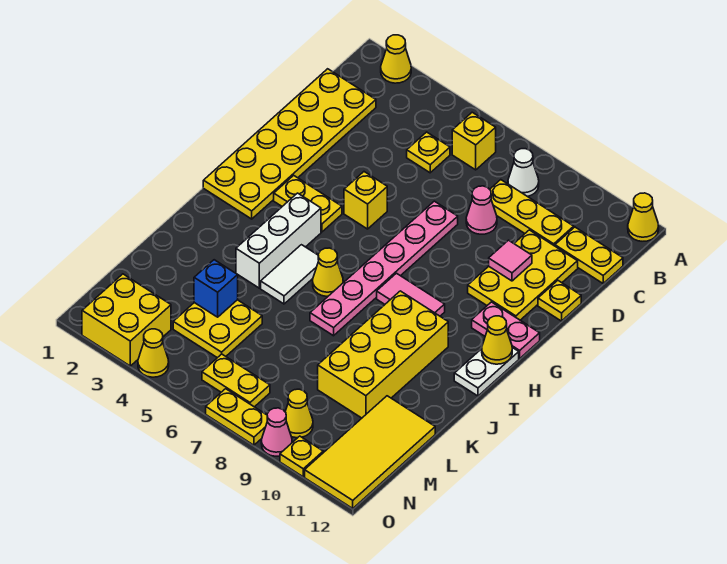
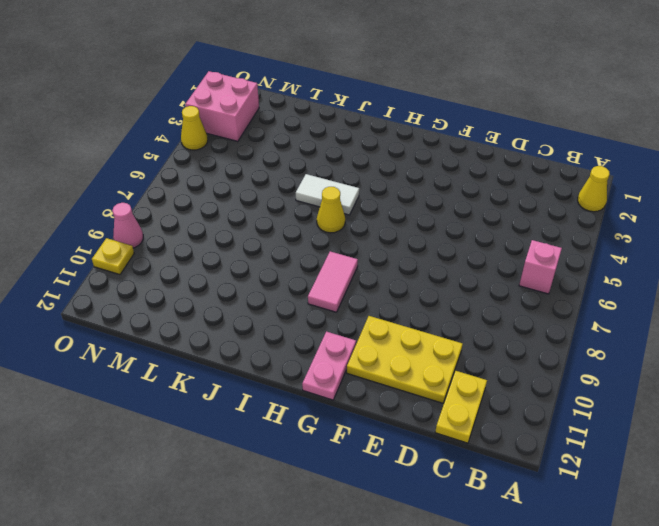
pink 1x1 brick [519,240,562,294] -> yellow 1x1 brick [452,112,496,170]
pink 2x2 brick [185,71,259,141] -> yellow 2x2 brick [82,274,171,366]
none -> yellow 1x1 cone [628,193,659,241]
none -> white 1x1 cone [508,149,539,197]
none -> yellow 2x6 plate [203,69,376,219]
none -> yellow 1x1 plate [407,132,450,173]

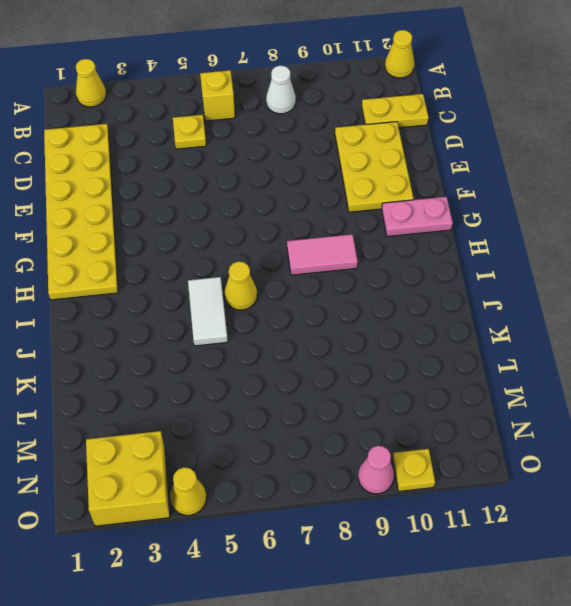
none -> yellow 1x3 plate [490,180,574,246]
none -> pink 1x1 cone [466,186,497,234]
none -> pink 1x6 plate [310,201,458,336]
none -> yellow 1x1 plate [538,281,581,321]

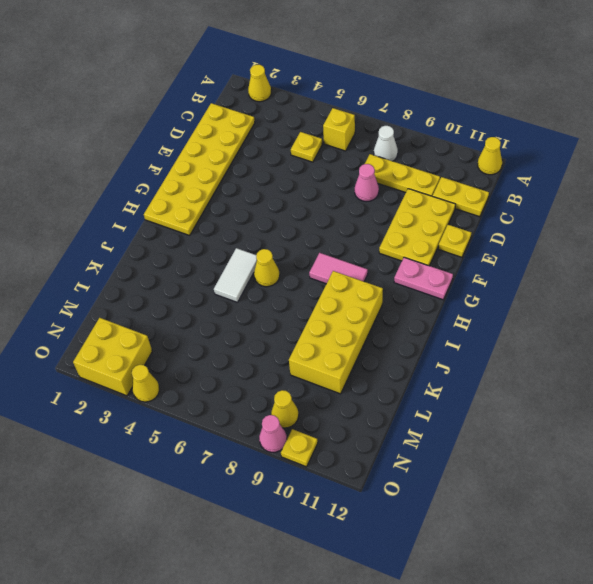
none -> pink 1x6 plate [310,201,458,336]
none -> yellow 1x1 brick [344,172,387,229]
none -> yellow 1x2 plate [274,175,342,232]
none -> white 1x3 brick [236,193,321,288]

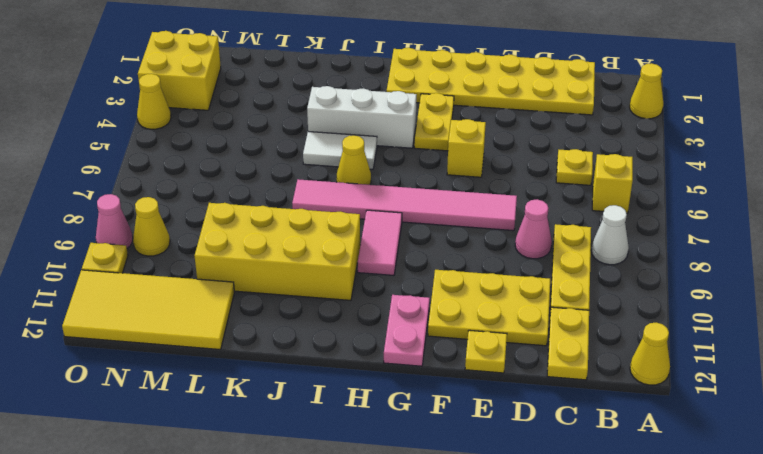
pink 1x6 tile [292,179,517,231] -> pink 1x6 plate [310,201,458,336]
none -> white 1x2 plate [454,348,519,396]
none -> yellow 2x2 plate [173,300,262,358]
none -> yellow 1x2 plate [202,354,270,407]
none -> yellow 1x2 plate [206,389,267,445]

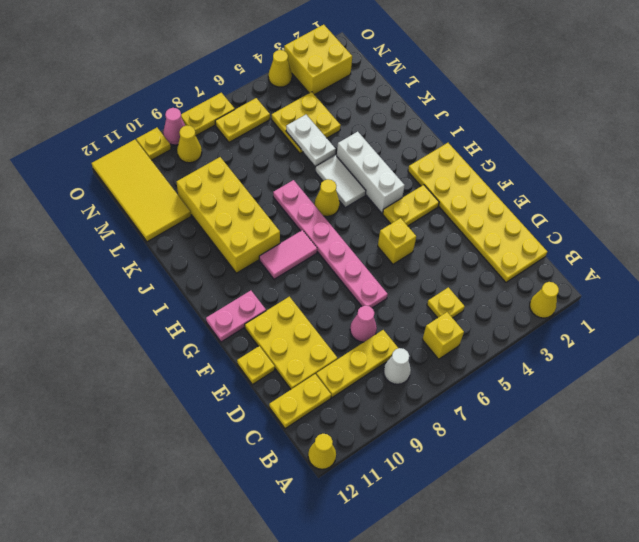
white 1x2 plate [286,115,336,166] -> white 1x2 plate moved to [454,348,519,396]
none -> pink 1x1 tile [489,240,532,281]
none -> yellow 1x1 cone [482,316,512,364]
none -> blue 1x1 brick [194,260,238,317]

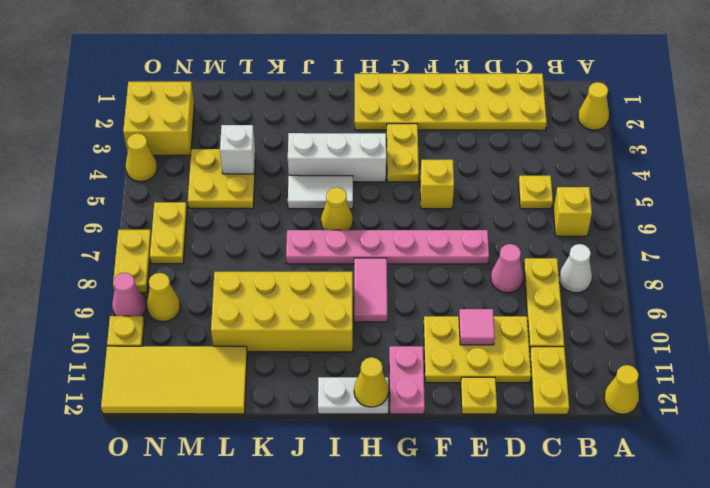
white 1x1 brick [220,125,255,174] -> blue 1x1 brick [194,260,238,317]

